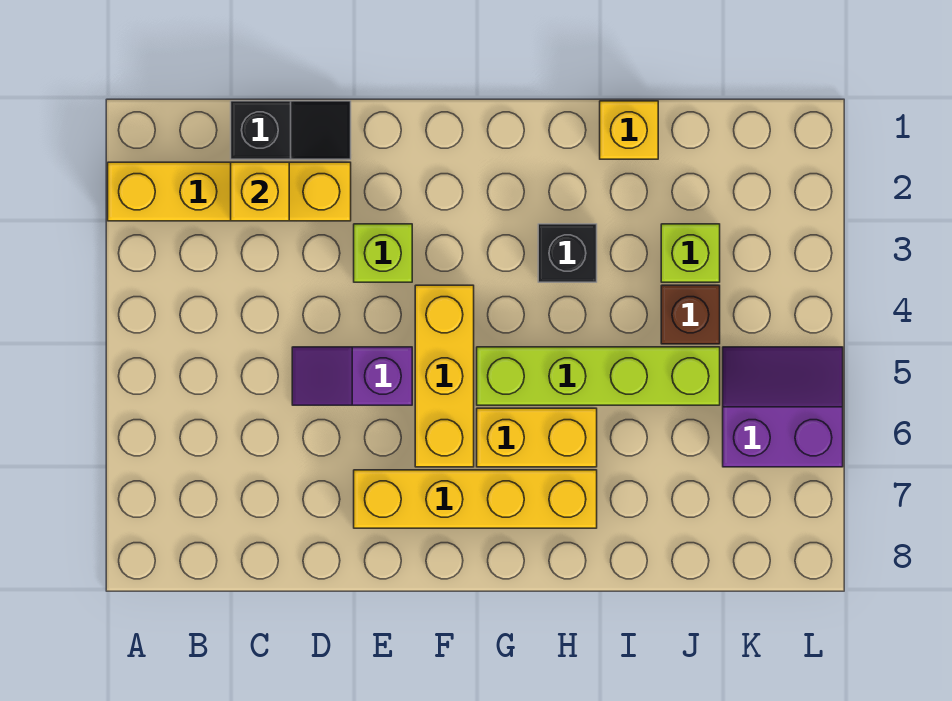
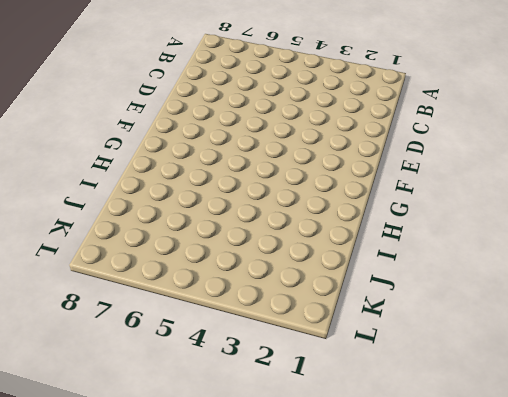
none -> yellow 1x4 brick [108,162,351,221]
none -> black 1x2 slope [231,101,351,159]
none -> purple 1x2 slope [292,347,412,405]

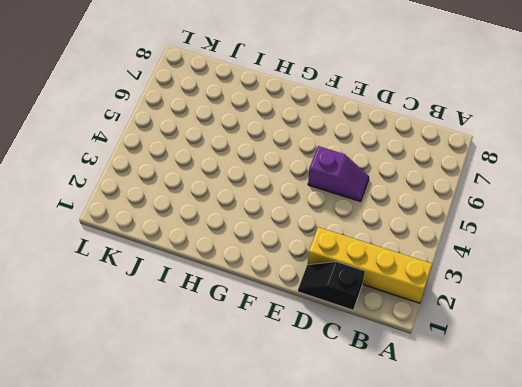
none -> lime 1x1 brick [354,224,412,282]
none -> yellow 1x4 brick [354,470,597,528]
none -> yellow 1x3 brick [415,285,474,467]

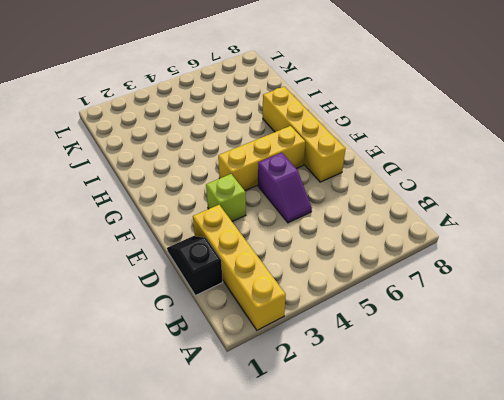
none -> lime 1x4 brick [477,347,720,405]
none -> yellow 1x2 brick [477,408,597,467]
none -> black 1x1 brick [538,224,597,282]

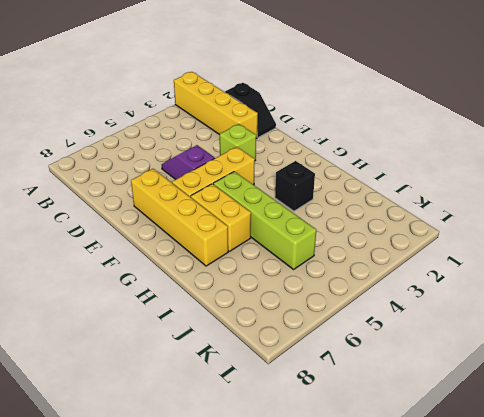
none -> yellow 1x1 brick [600,101,658,159]
none -> lime 1x1 brick [661,224,720,282]
none -> brown 1x1 brick [661,285,720,344]

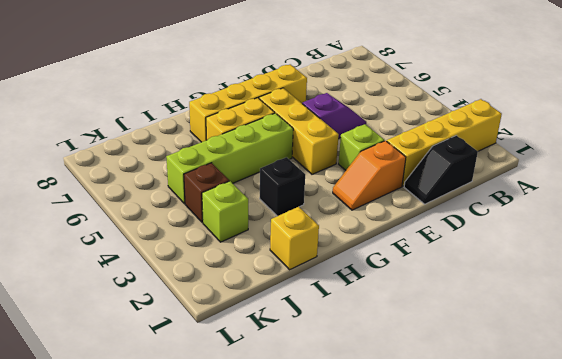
orange 1x2 slope [333,141,406,210] -> none
none -> purple 2x2 slope [723,347,843,467]
none -> yellow 1x1 brick [231,162,289,221]

